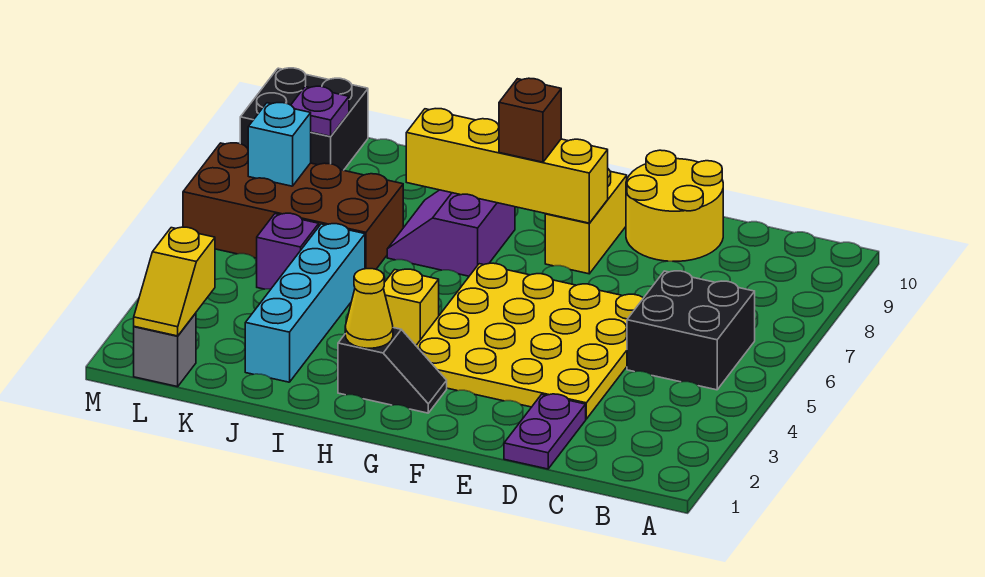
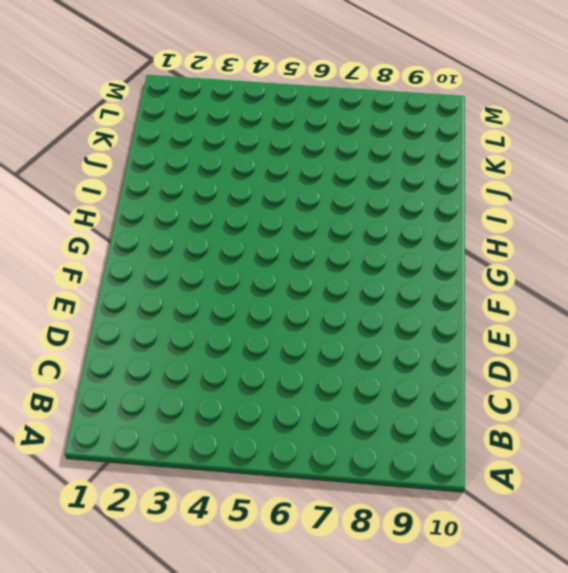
none -> black 2x2 brick [627,271,755,390]
none -> purple 1x2 plate [504,394,586,469]
none -> yellow 4x4 plate [416,263,643,419]

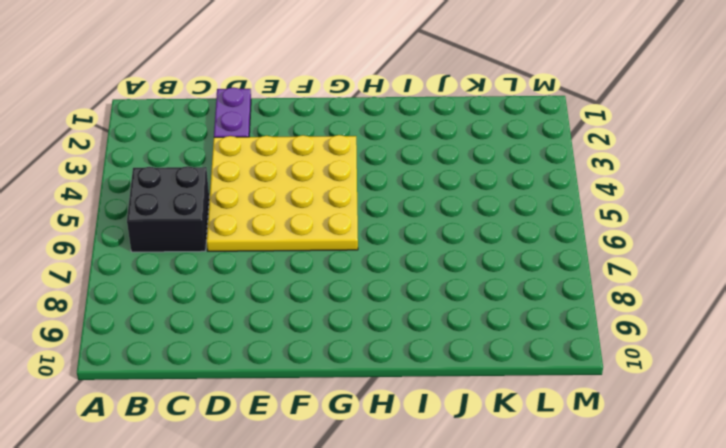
none -> yellow 2x2 round brick [626,150,723,261]
none -> yellow 1x2 brick [545,169,627,274]
none -> black 1x2 slope [338,328,447,413]

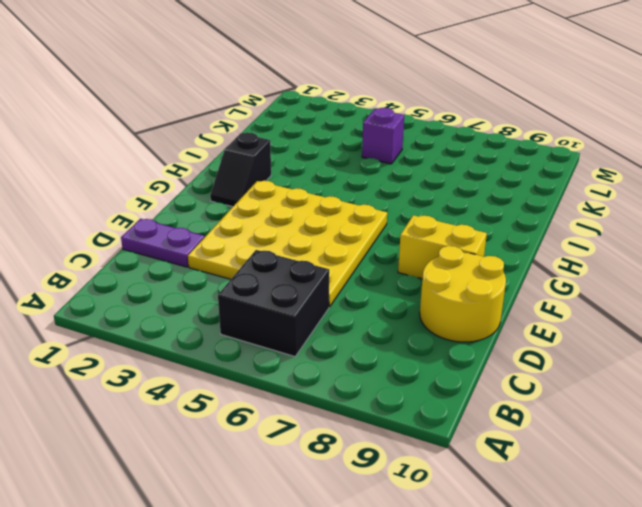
none -> yellow 1x1 brick [383,269,439,345]
none -> purple 2x2 slope [387,190,515,276]
none -> cyan 1x4 brick [245,224,365,382]

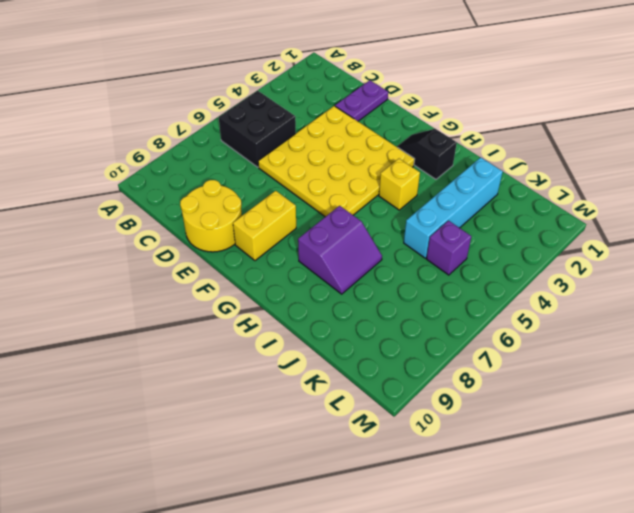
none -> brown 2x4 brick [183,143,403,269]
none -> grey 1x1 brick [134,313,196,387]
none -> black 2x2 brick [240,68,368,170]

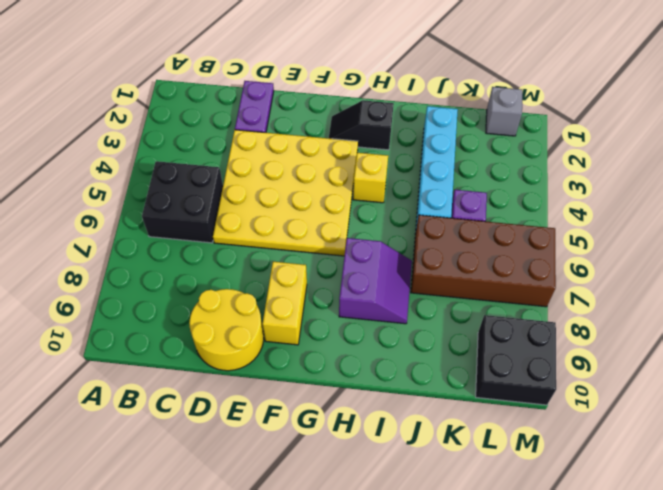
none -> yellow 1x4 brick [406,109,608,223]
none -> yellow 1x1 cone [345,269,393,348]
none -> yellow 1x2 slope [134,227,215,336]

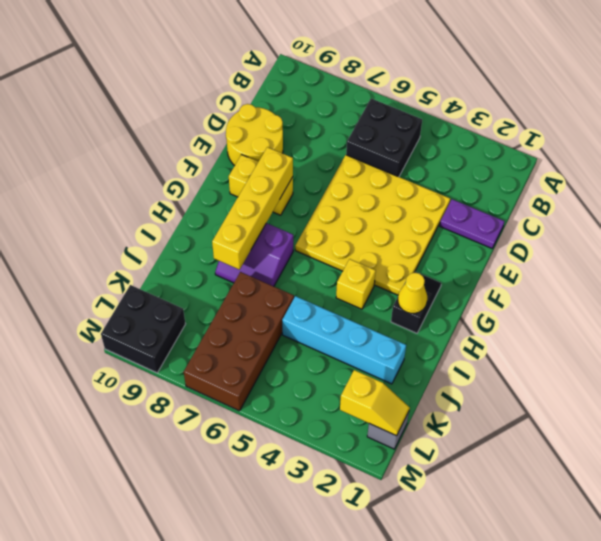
none -> purple 1x1 brick [257,213,319,289]
none -> cyan 1x1 brick [248,103,311,186]
none -> purple 1x1 plate [291,86,349,136]

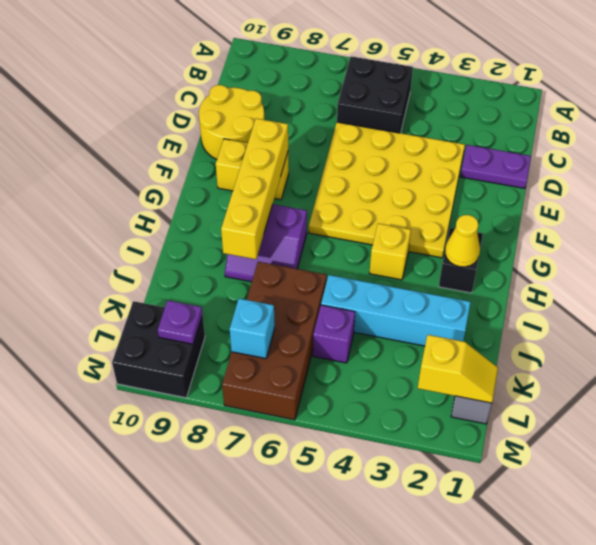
none -> brown 1x1 brick [499,78,561,162]

